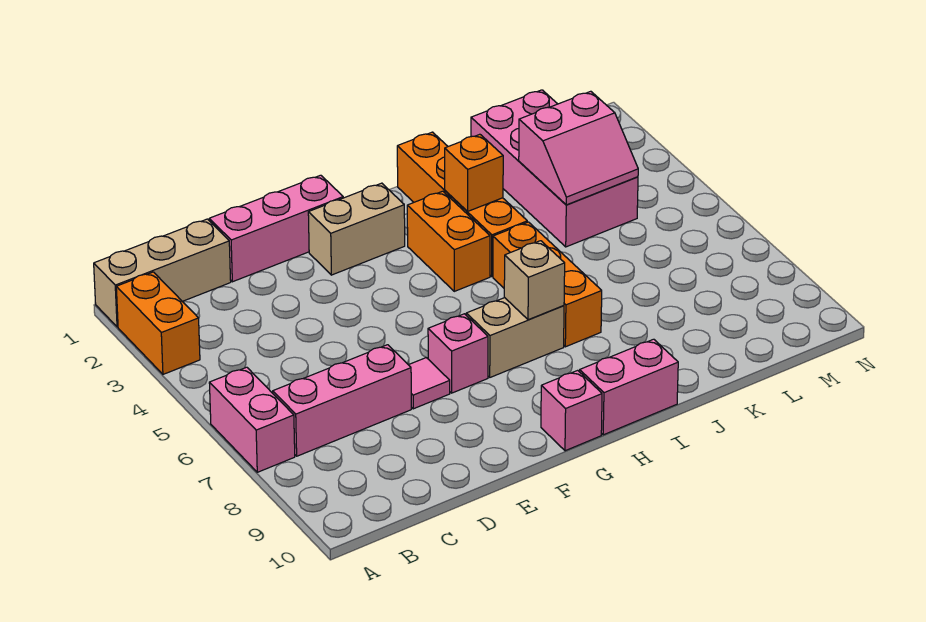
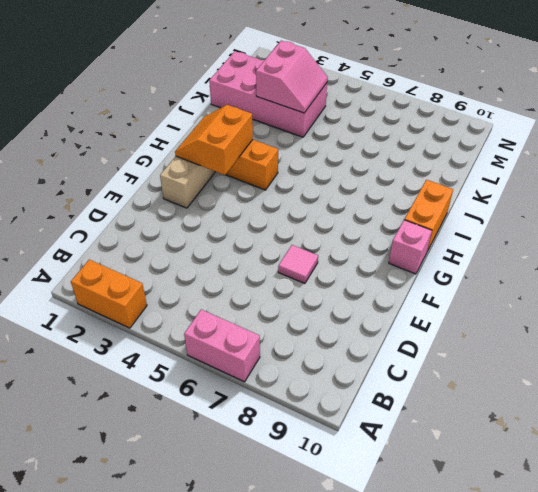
orange 2x2 slope [175,105,253,175] -> none
orange 1x2 brick [405,180,453,251] -> pink 1x2 brick [580,339,678,435]
none -> tan 1x3 brick [94,219,231,327]
none -> pink 1x3 brick [273,345,411,456]
none -> pink 1x3 brick [209,175,343,282]

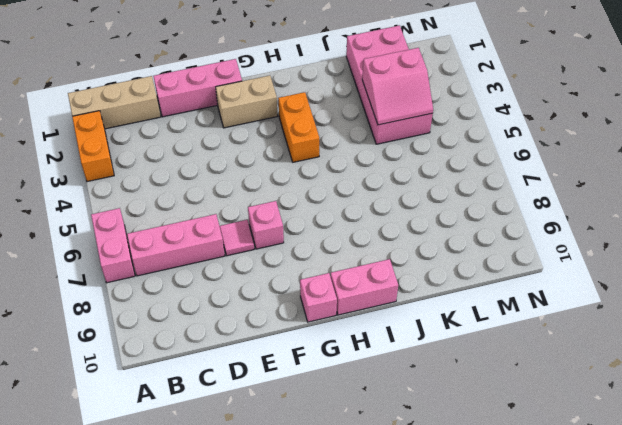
none -> tan 1x2 brick [466,298,564,377]
none -> orange 1x4 brick [397,132,527,276]
none -> orange 1x3 brick [493,222,602,347]

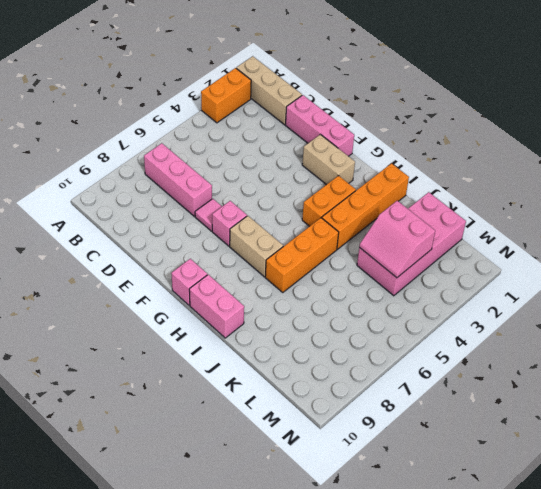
none -> pink 1x2 brick [209,367,295,472]
none -> tan 1x1 brick [504,241,565,320]
none -> orange 1x1 brick [445,134,503,212]

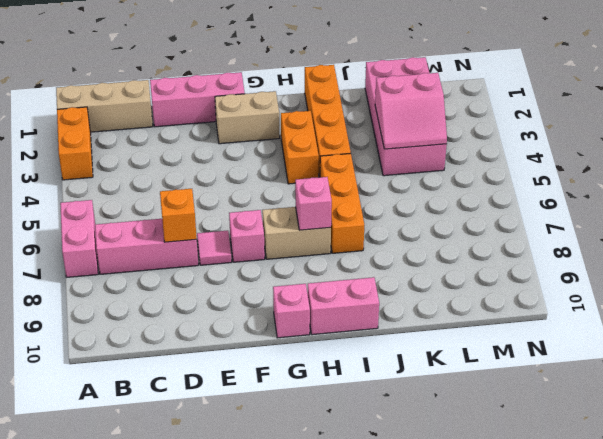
orange 1x1 brick [160,189,197,242] -> orange 1x1 brick moved to [445,134,503,212]
pink 1x1 brick [295,177,332,230] -> tan 1x1 brick [504,241,565,320]

